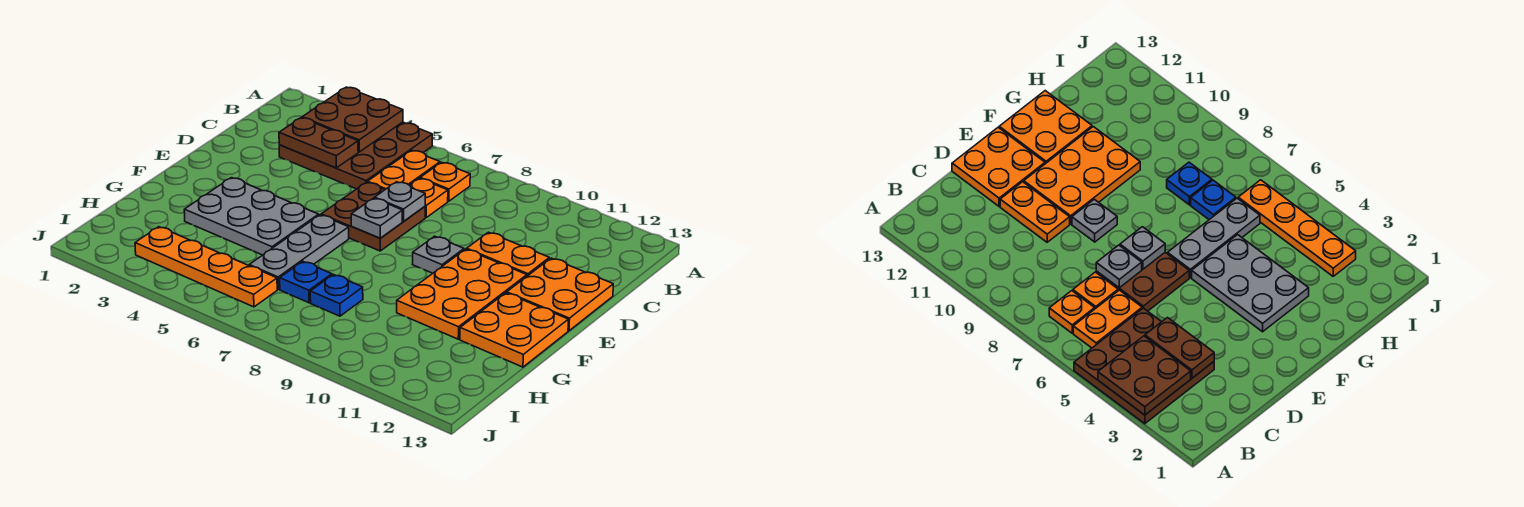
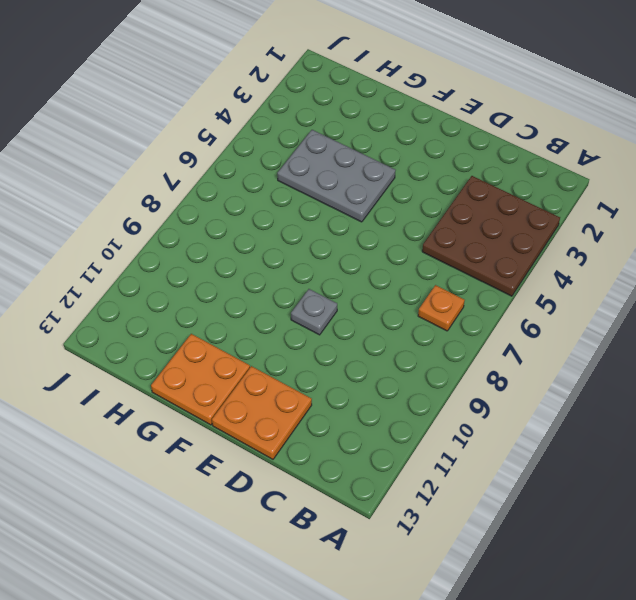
grey 2x3 plate [277,130,396,222] -> grey 2x3 plate turned to [184,178,319,255]
none -> orange 1x2 plate [368,150,440,189]
none -> orange 1x1 plate [410,178,448,218]
none -> brown 2x2 plate [321,182,425,251]

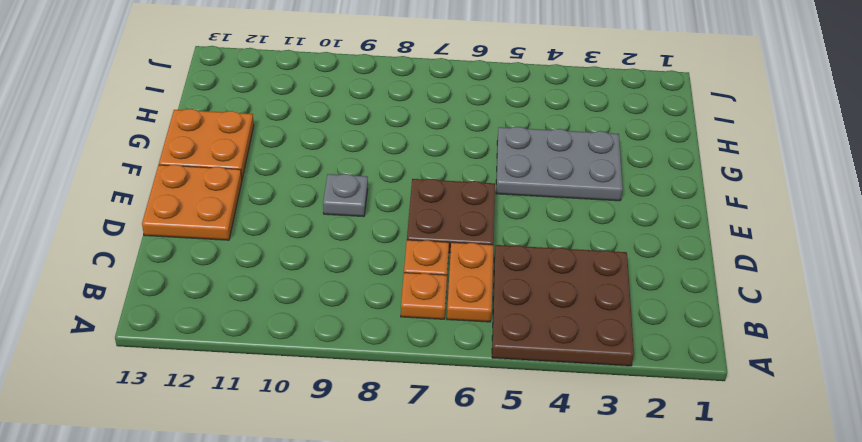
none -> orange 1x2 plate [467,232,549,276]
none -> orange 2x3 plate [397,249,527,339]
none -> grey 1x3 plate [249,215,349,289]

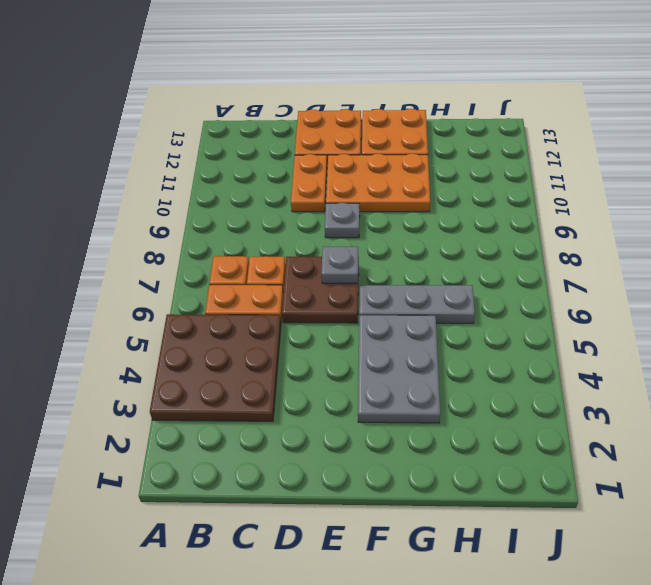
none -> blue 1x1 plate [280,261,332,303]
none -> blue 1x1 plate [310,275,363,316]
none -> orange 1x4 plate [135,227,277,307]

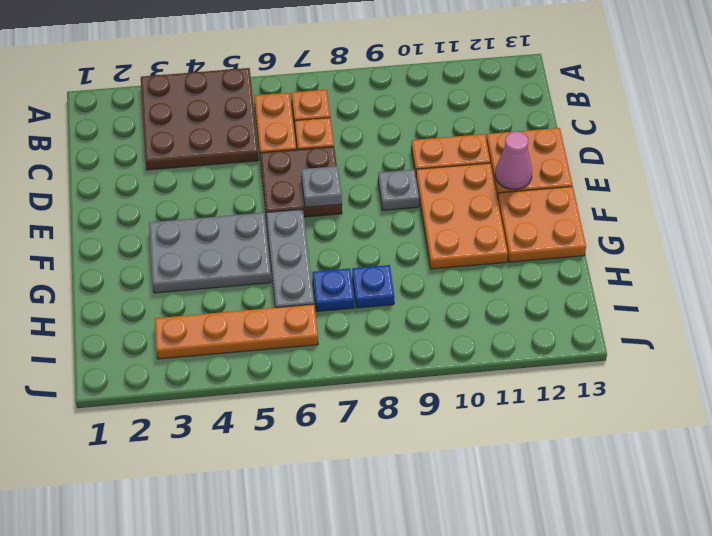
pink 1x1 cone [495,132,532,190] -> none
none -> brown 2x2 plate [302,87,403,152]
none -> brown 1x2 plate [279,118,358,168]
none -> grey 1x1 plate [375,182,425,222]

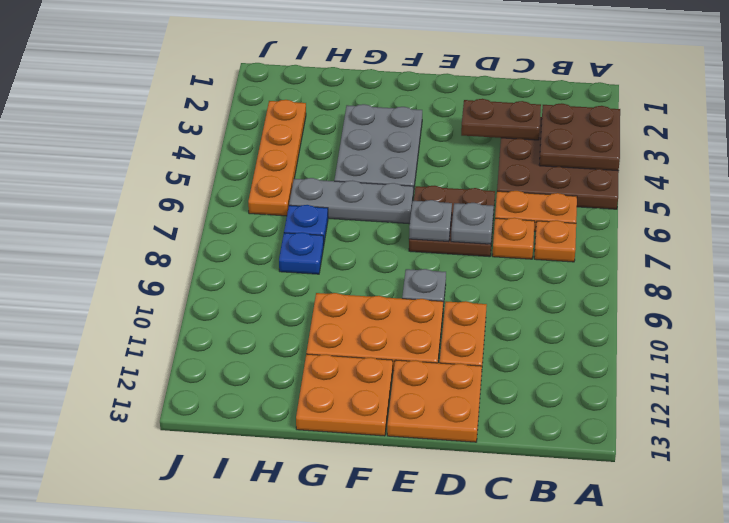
brown 1x2 plate [461,99,541,140] -> brown 1x2 plate turned to [279,118,358,168]

